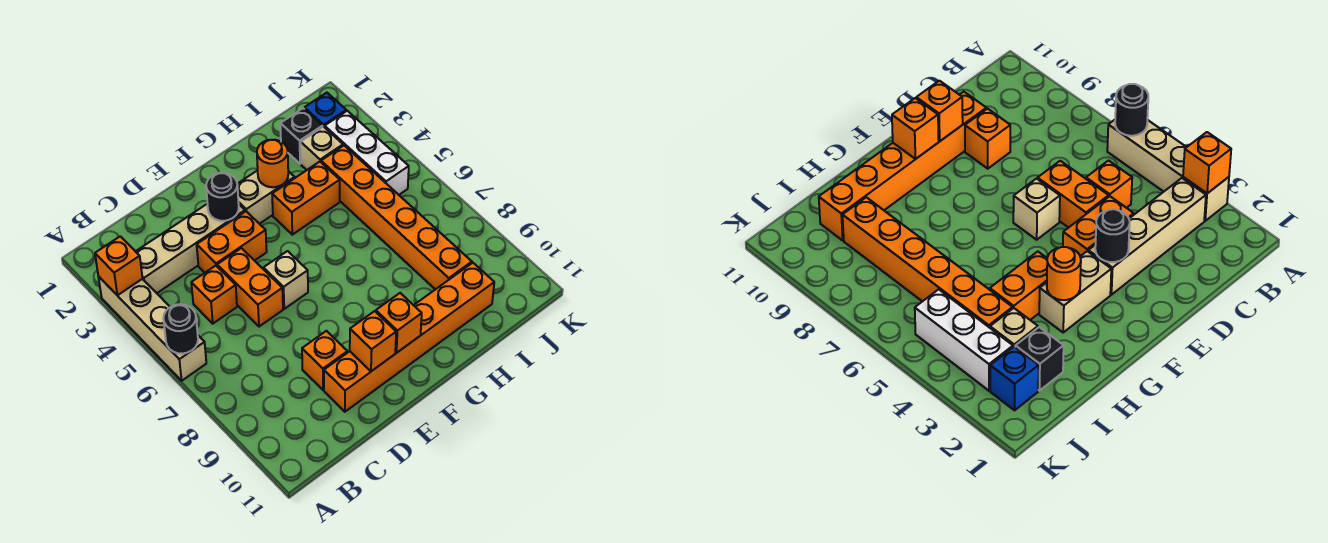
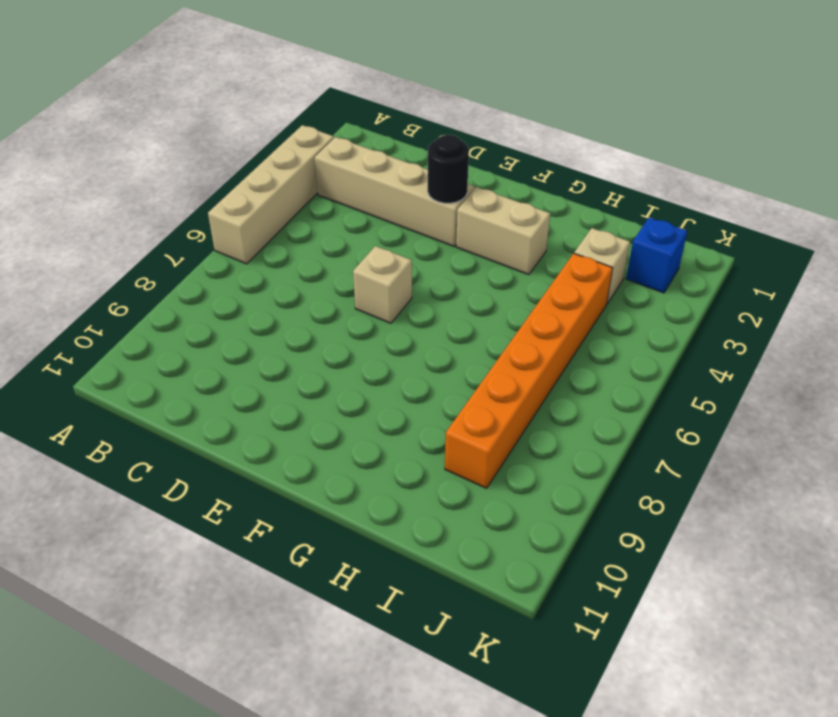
none -> orange 1x1 brick [191,266,237,324]
none -> orange 1x2 brick [197,211,267,273]
none -> orange 1x2 brick [217,248,283,327]

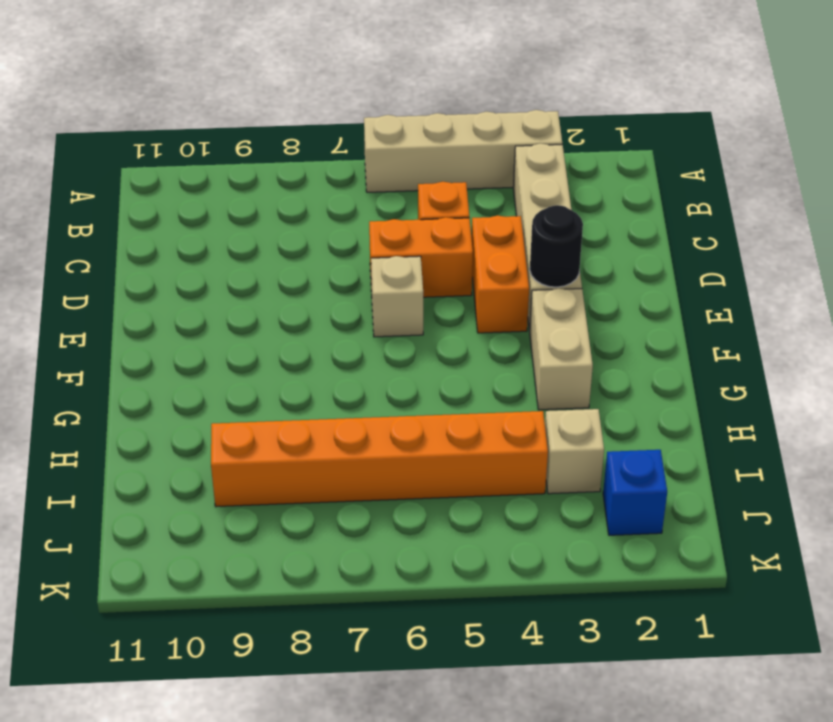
none -> orange 1x1 brick [302,331,347,390]
none -> orange 1x6 brick [324,263,494,412]
none -> orange 1x2 brick [272,162,340,235]

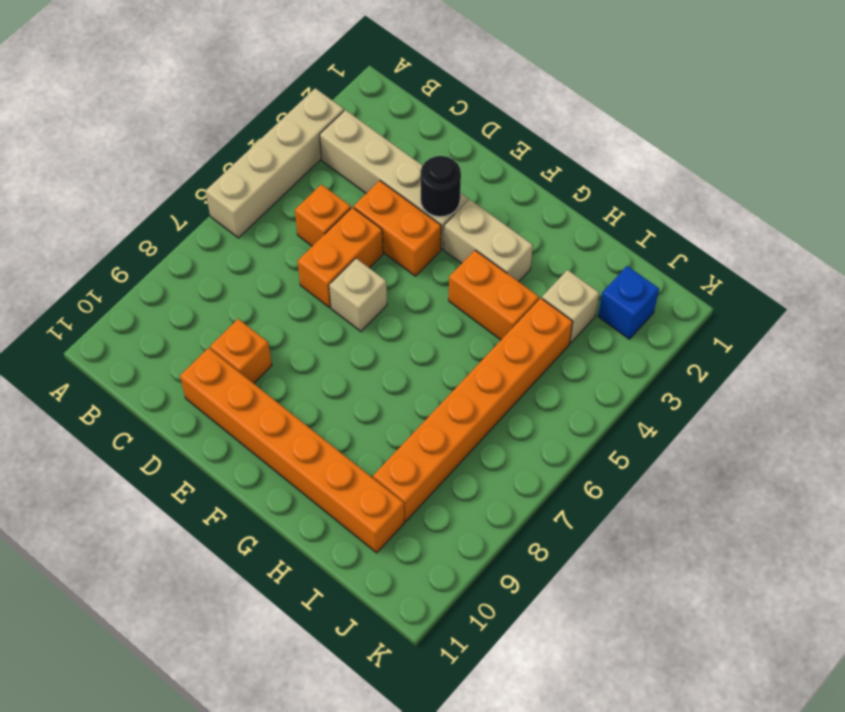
none -> black 1x1 brick [280,108,323,164]
none -> white 1x3 brick [325,111,409,195]
none -> orange 1x1 brick [95,236,142,296]

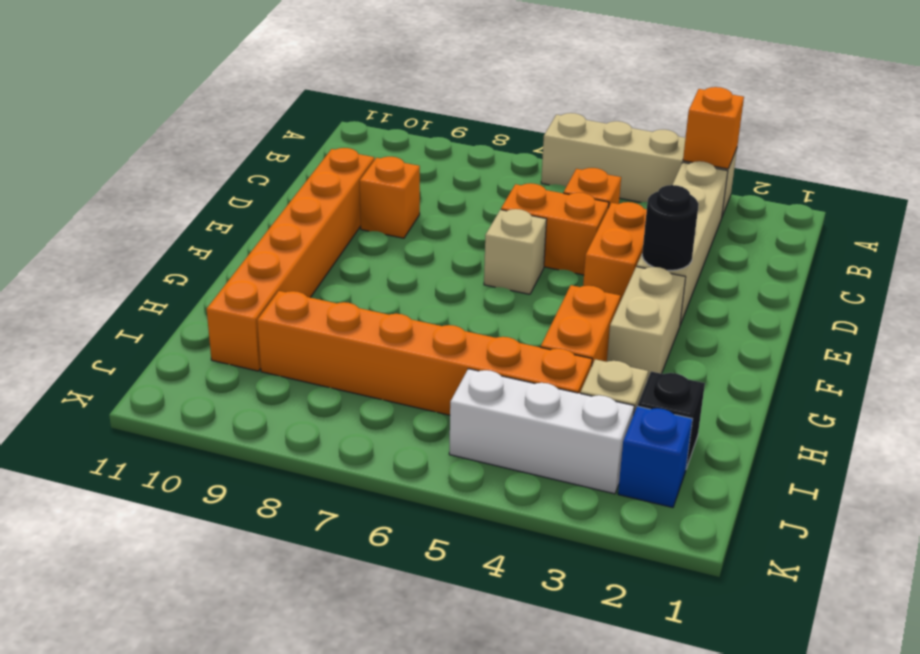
none -> black 1x1 round brick [163,304,198,354]
none -> orange 1x1 brick [350,311,396,371]
none -> orange 1x1 brick [376,293,422,353]

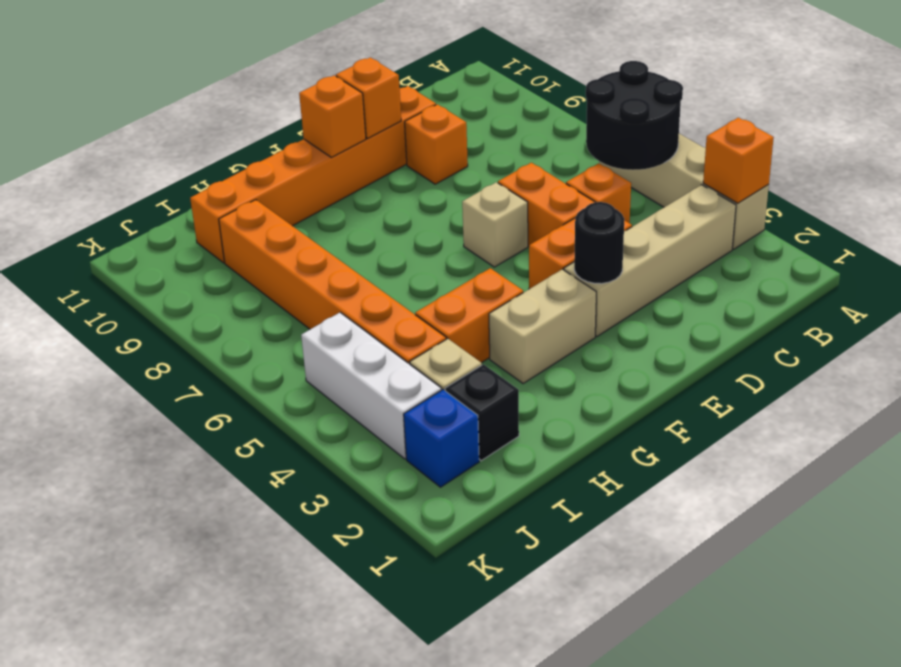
black 2x2 round brick [586,61,683,170] -> black 1x1 round brick [163,304,198,354]
none -> orange 1x1 round brick [257,140,288,187]

